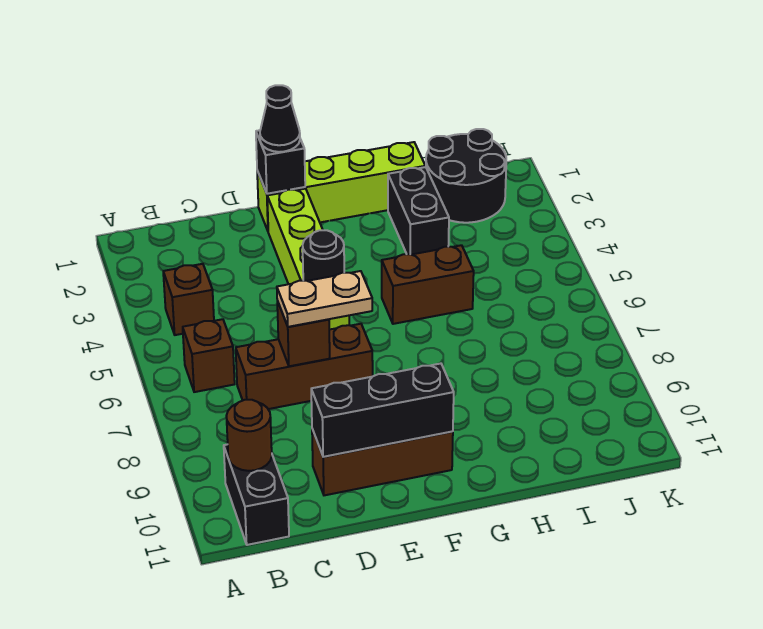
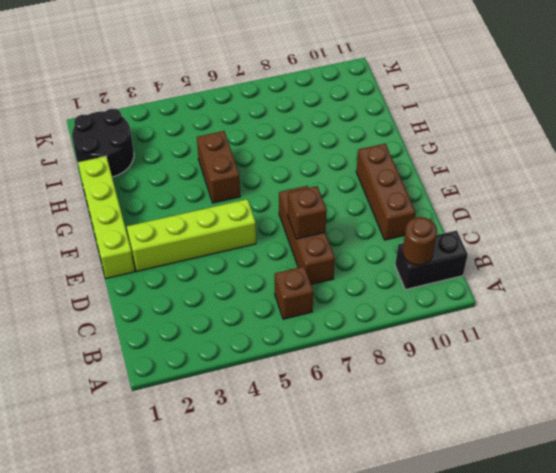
none -> brown 1x1 brick [163,264,214,335]
none -> black 1x2 brick [388,167,449,255]
none -> black 1x3 brick [311,364,454,457]

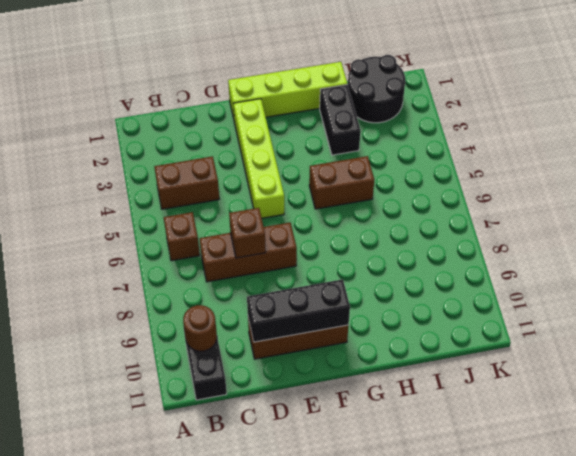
brown 1x2 brick [154,156,219,209] -> brown 1x1 brick [163,264,214,335]
none -> black 1x1 brick [256,130,305,194]
none -> black 1x1 round brick [303,230,344,281]
none -> tan 1x2 plate [277,271,372,327]

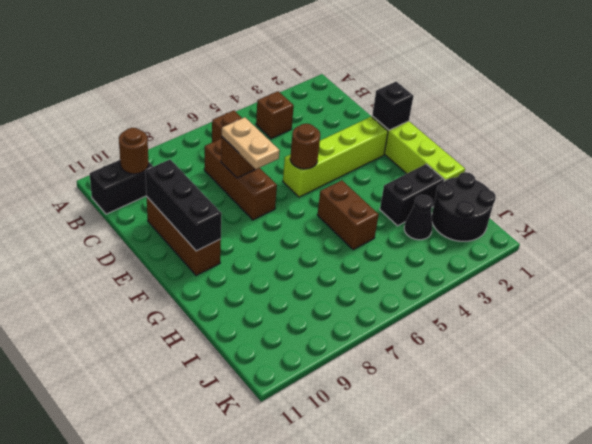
brown 1x1 round brick [290,124,320,169] -> black 1x1 round brick [303,230,344,281]
black 1x1 cone [404,195,433,240] -> black 1x1 cone moved to [260,85,300,152]

